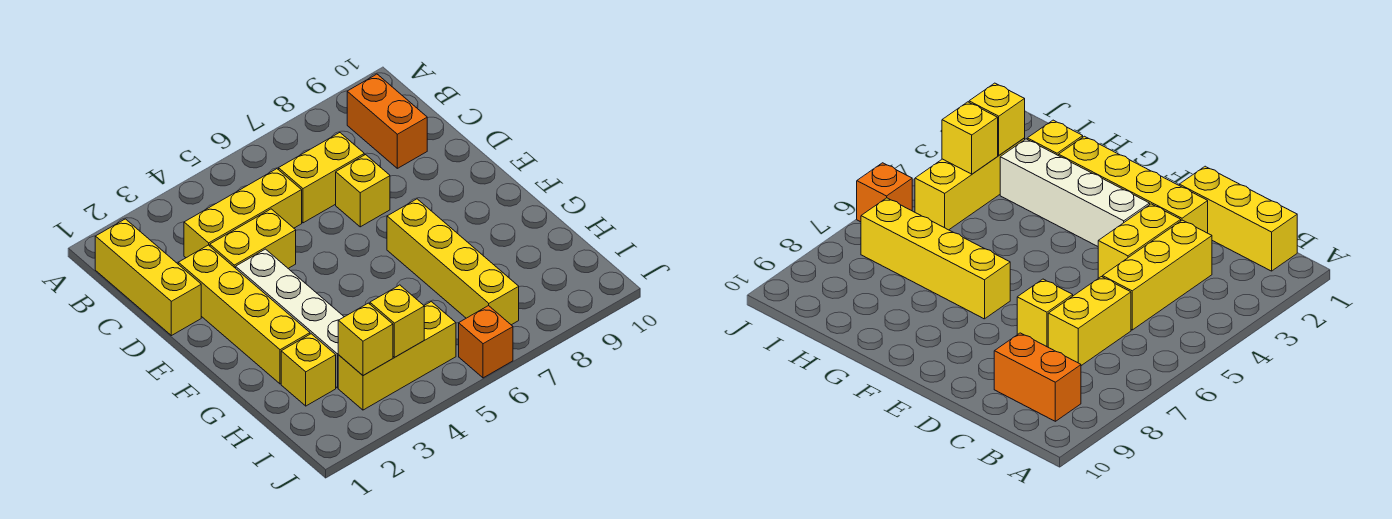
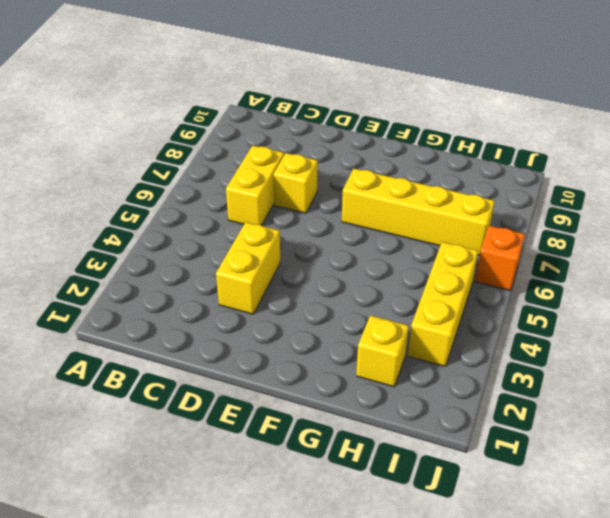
none -> yellow 1x3 brick [95,219,201,336]
none -> orange 1x2 brick [347,74,427,168]
none -> yellow 1x3 brick [184,169,302,258]

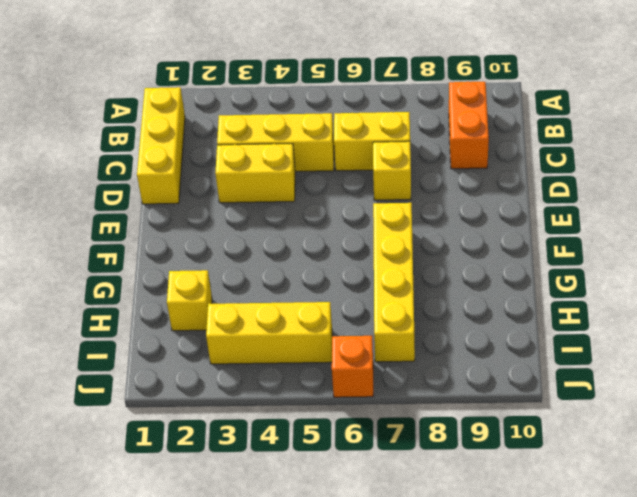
none -> yellow 1x4 brick [178,245,310,384]
none -> white 1x4 brick [236,249,344,388]
none -> yellow 1x1 brick [338,303,393,376]

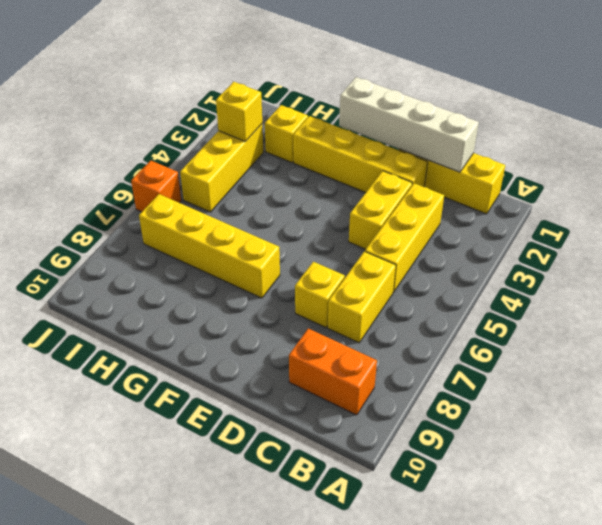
white 1x4 brick [339,77,479,172] -> white 1x4 brick moved to [236,249,344,388]
none -> yellow 1x1 brick [370,285,424,357]

